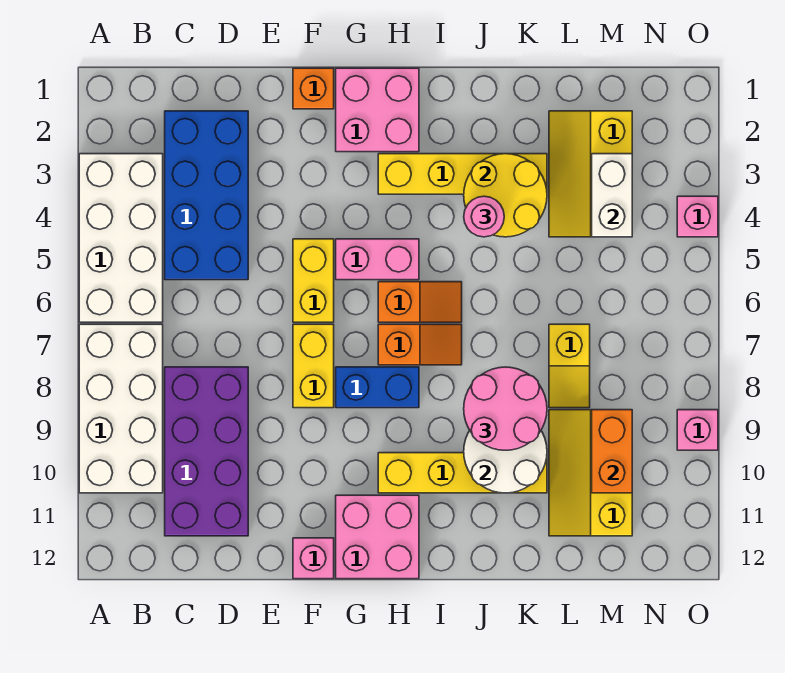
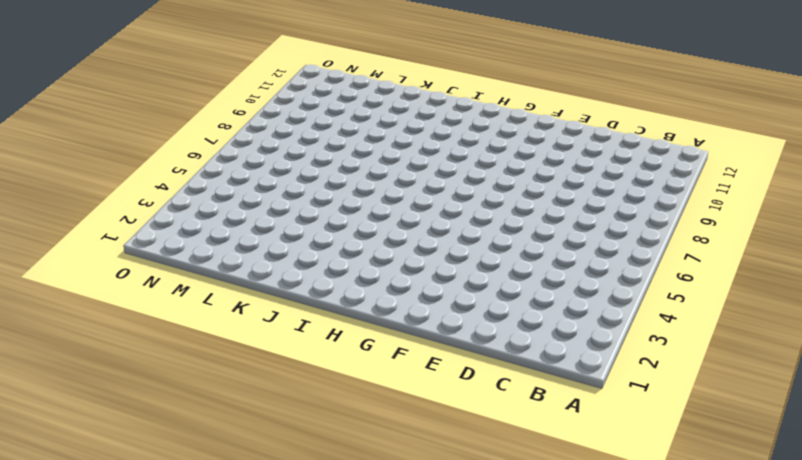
none -> white 2x4 brick [79,154,163,322]
none -> white 2x4 brick [79,324,163,493]
none -> blue 2x4 brick [165,111,248,280]

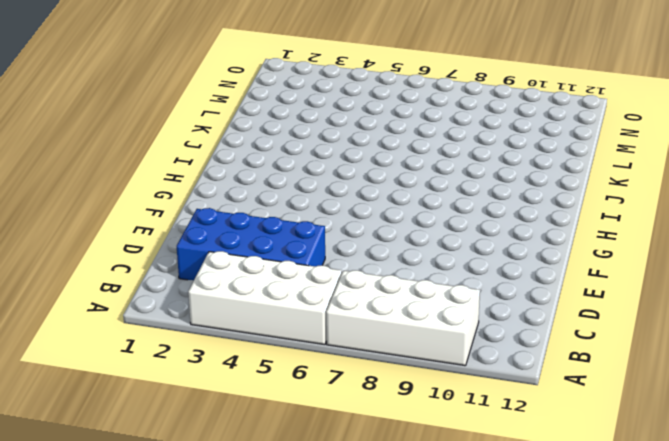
none -> purple 2x4 brick [165,367,248,536]
none -> orange 1x1 brick [293,68,334,109]
none -> yellow 1x2 brick [293,239,334,322]

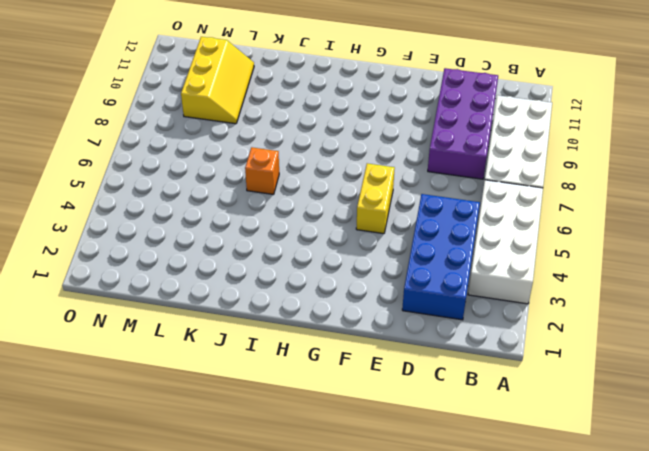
orange 1x1 brick [245,147,279,194] -> orange 1x1 brick moved to [293,68,334,109]
none -> yellow 1x2 brick [293,324,334,408]
none -> pink 1x1 brick [293,538,334,579]
none -> pink 2x2 brick [336,68,419,152]

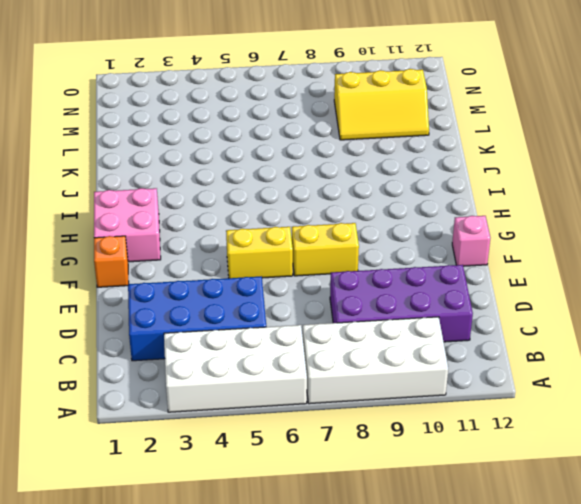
none -> pink 1x2 brick [336,239,419,280]
none -> blue 1x2 brick [336,367,419,408]
none -> pink 2x2 brick [336,495,419,579]

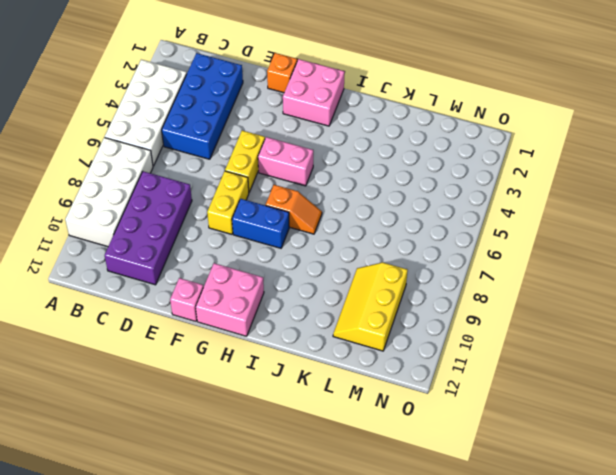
none -> yellow 1x4 brick [378,154,547,194]
none -> orange 1x2 slope [378,282,462,322]
none -> yellow 1x4 brick [378,453,547,493]

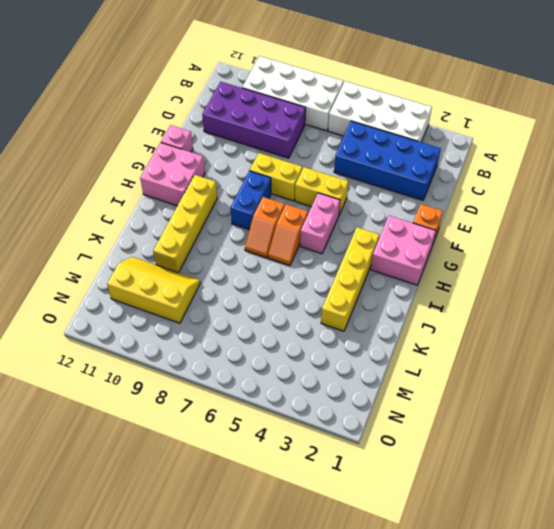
none -> yellow 2x3 slope [549,111,632,237]
none -> yellow 1x2 slope [549,324,590,408]
none -> pink 1x1 brick [677,196,718,237]

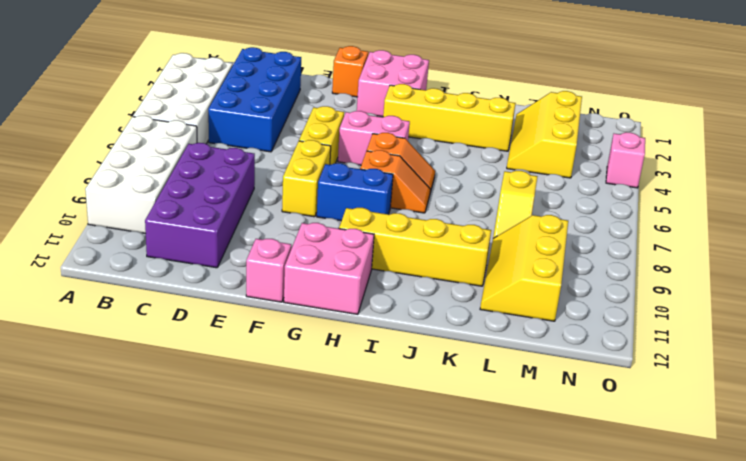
none -> pink 1x1 brick [677,410,718,450]
none -> yellow 2x2 round brick [464,154,547,237]
none -> white 2x2 round brick [464,431,547,493]

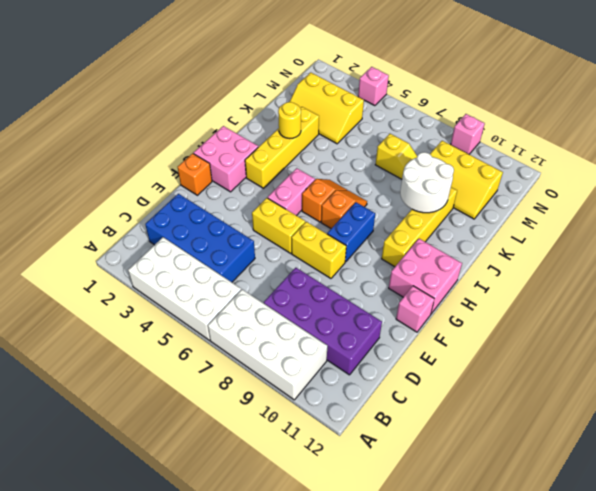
yellow 1x1 round brick [278,102,301,139] -> yellow 2x2 round brick [464,154,547,237]
none -> white 1x2 brick [592,154,632,237]
none -> orange 1x2 brick [592,410,632,493]
none -> pink 1x1 round brick [464,196,504,237]

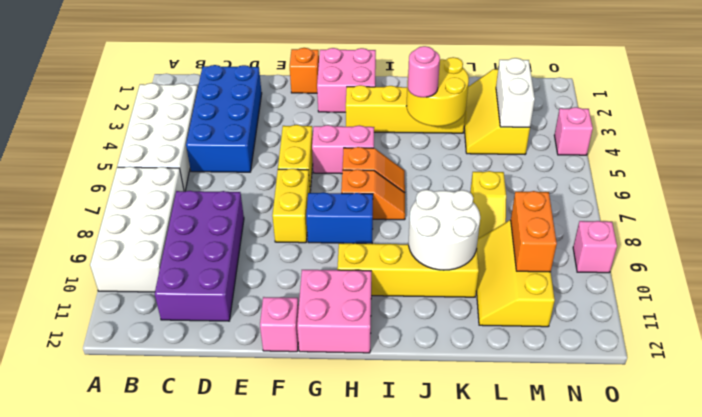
none -> pink 2x2 round brick [464,367,547,450]

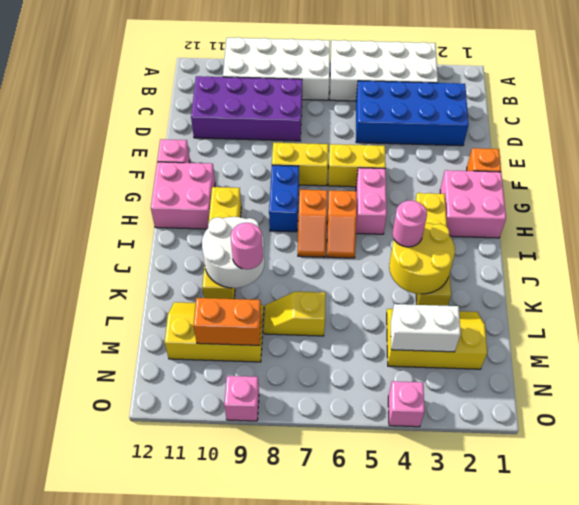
pink 1x1 round brick [230,223,263,269] -> pink 2x2 round brick [464,367,547,450]

